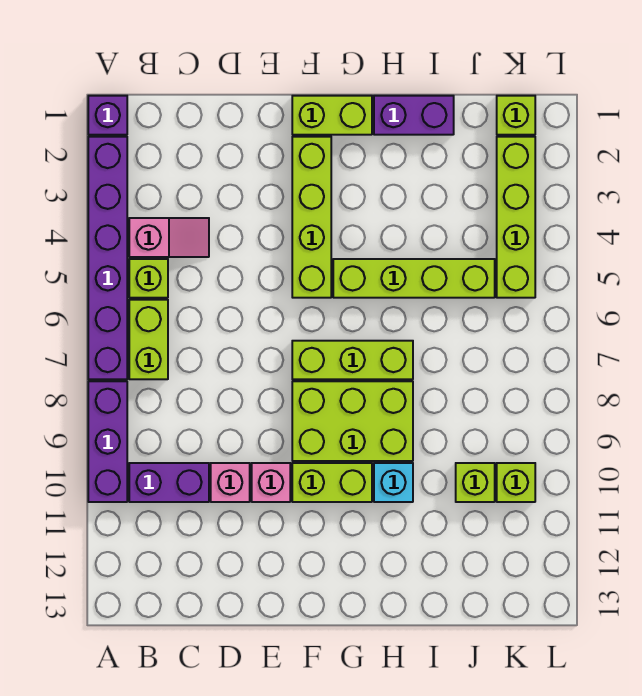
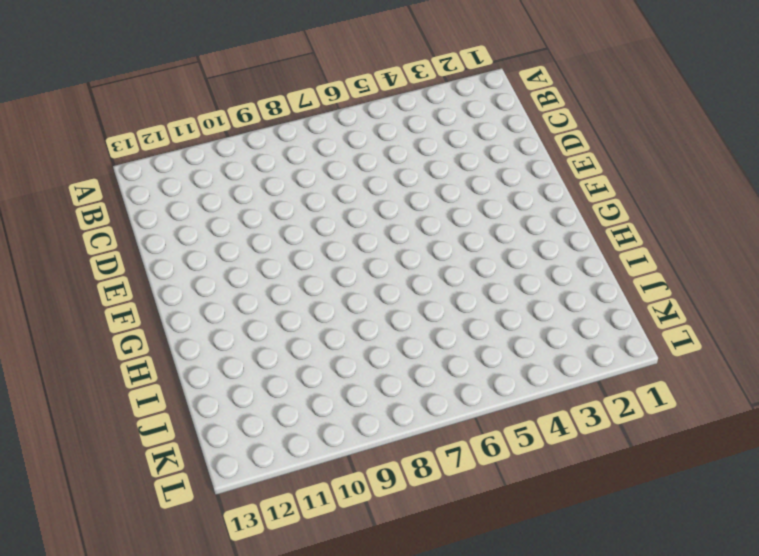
none -> purple 1x1 brick [88,96,127,135]
none -> purple 1x6 brick [88,137,127,379]
none -> purple 1x3 brick [88,381,127,502]

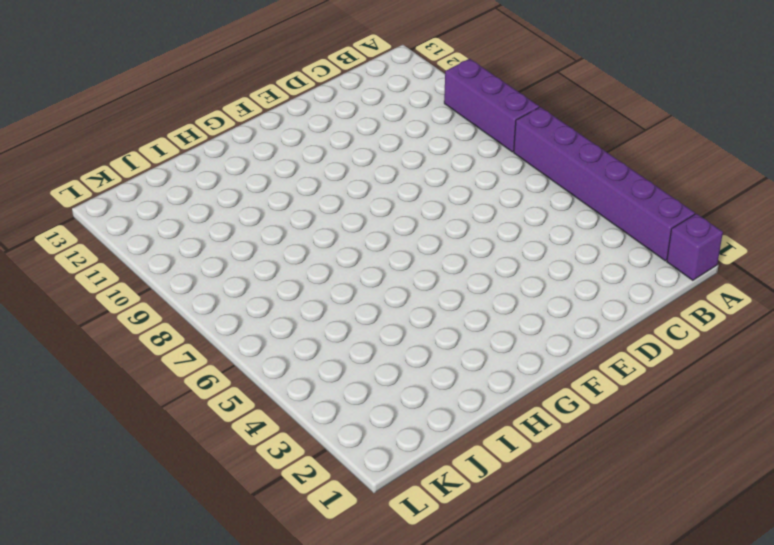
none -> pink 1x2 slope [129,218,209,257]
none -> lime 1x1 brick [129,259,168,298]
none -> lime 1x2 brick [129,300,168,379]

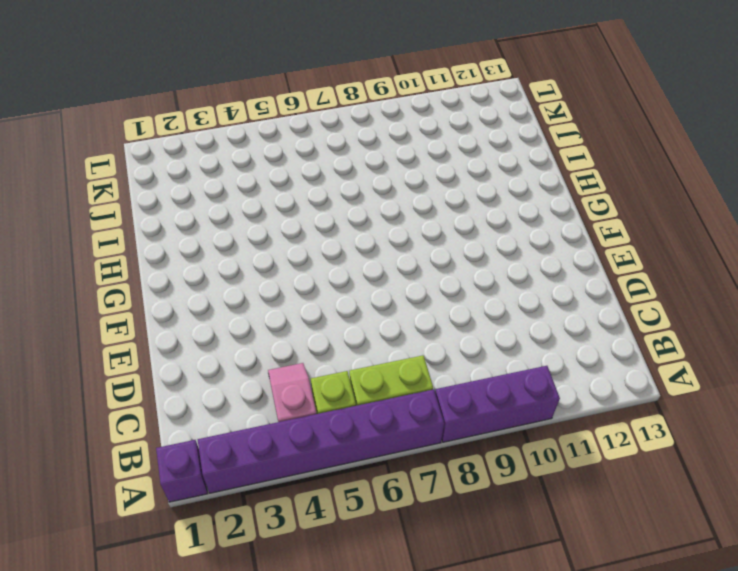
none -> purple 1x2 brick [129,463,209,502]
none -> pink 1x1 brick [211,463,250,502]
none -> pink 1x1 brick [252,463,290,502]

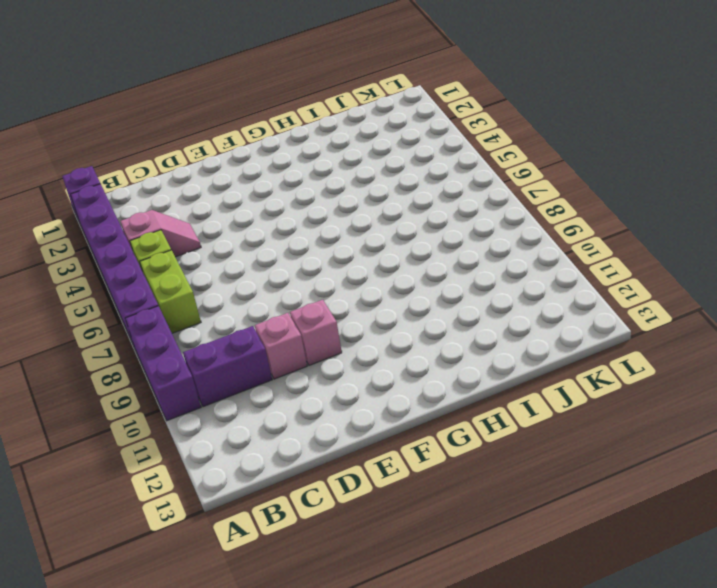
none -> lime 1x2 brick [292,96,372,135]
none -> lime 1x4 brick [292,137,331,298]
none -> lime 1x3 brick [292,341,413,379]

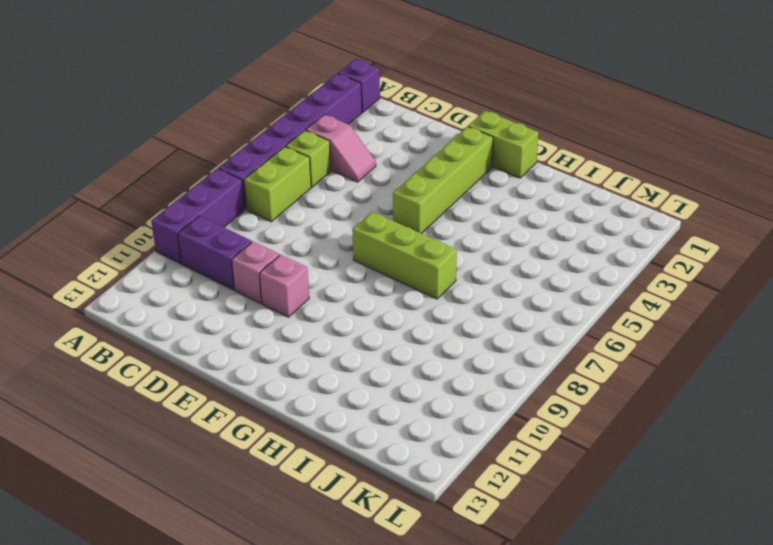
none -> lime 2x3 brick [292,381,413,461]
none -> lime 1x2 brick [292,463,372,502]
none -> lime 1x4 brick [333,259,495,298]

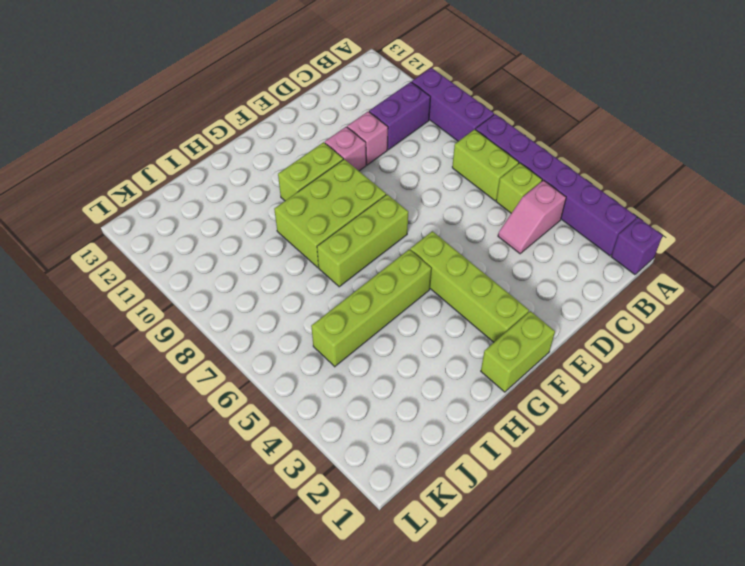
none -> purple 1x2 brick [374,96,454,135]
none -> cyan 1x1 brick [374,463,413,502]
none -> lime 1x1 brick [456,463,495,502]

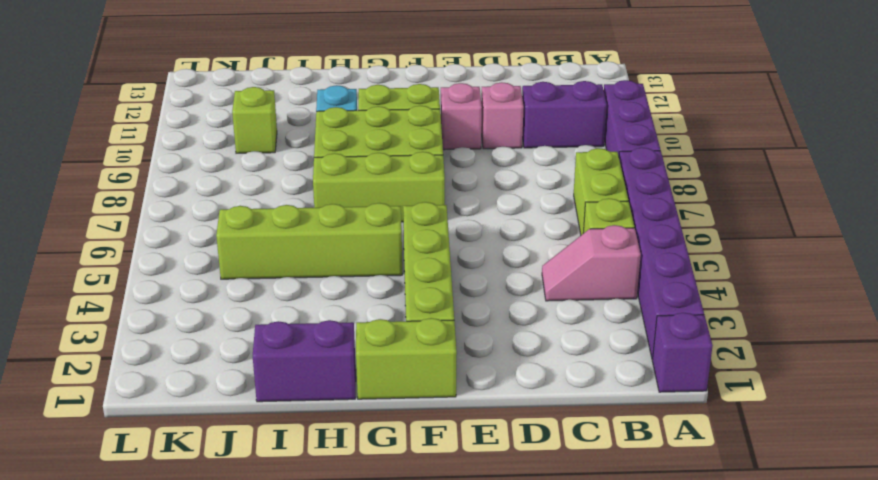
none -> lime 1x1 brick [497,96,535,135]
none -> lime 1x4 brick [497,137,535,298]
none -> lime 1x1 brick [497,463,535,502]

